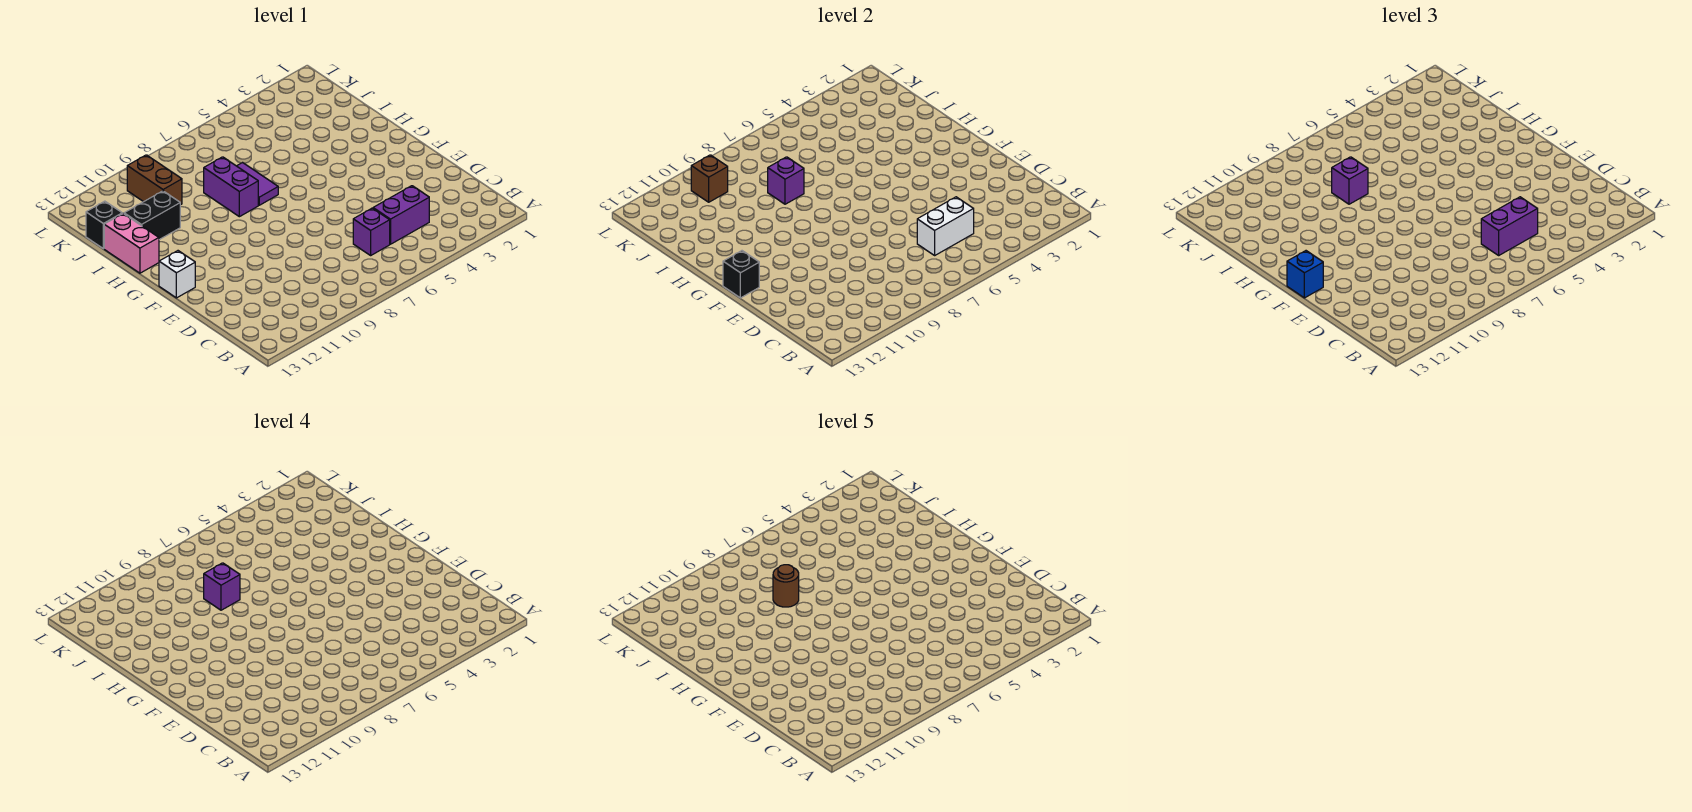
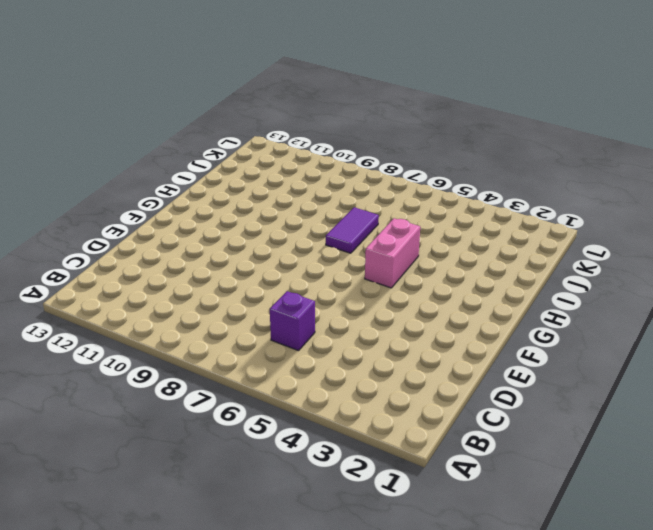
pink 1x2 brick [365,218,420,288] -> pink 1x2 brick moved to [104,214,159,273]
none -> purple 1x2 brick [373,186,429,244]
none -> white 1x1 brick [159,251,195,298]
none -> purple 1x2 brick [204,157,258,217]

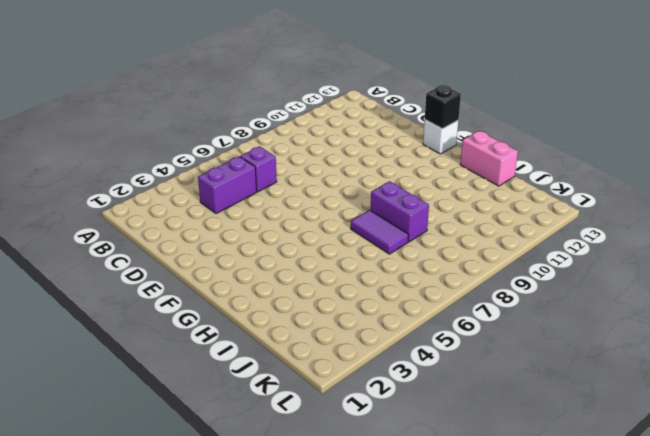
none -> black 1x2 brick [124,191,180,240]
none -> brown 1x2 brick [127,155,182,205]
none -> black 1x1 brick [86,201,122,249]

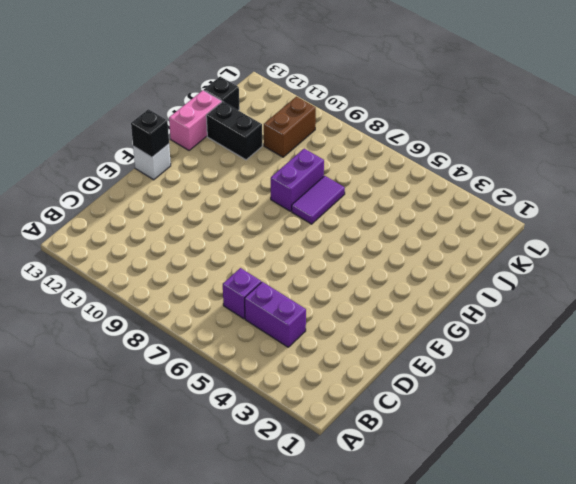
none -> white 1x2 brick [917,197,974,255]
none -> purple 1x1 brick [768,157,804,204]
none -> brown 1x1 brick [691,155,728,202]

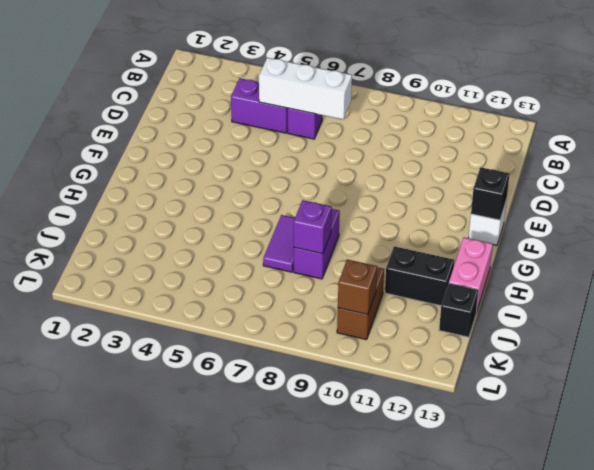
white 1x3 brick [259,58,352,119] -> white 1x2 brick [917,197,974,255]
none -> purple 1x2 brick [1481,197,1538,255]
none -> blue 1x1 brick [1287,251,1323,298]
none -> purple 1x1 brick [1332,157,1368,204]

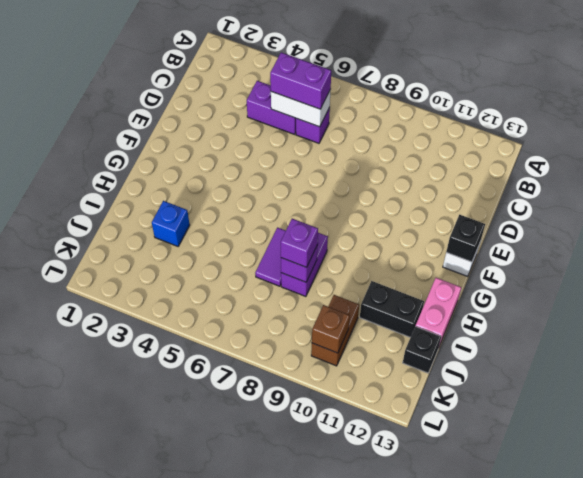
blue 1x1 brick [152,201,190,246] -> blue 1x1 brick moved to [1287,251,1323,298]
none -> purple 1x1 brick [204,563,240,610]
none -> brown 1x1 round brick [773,565,799,607]

